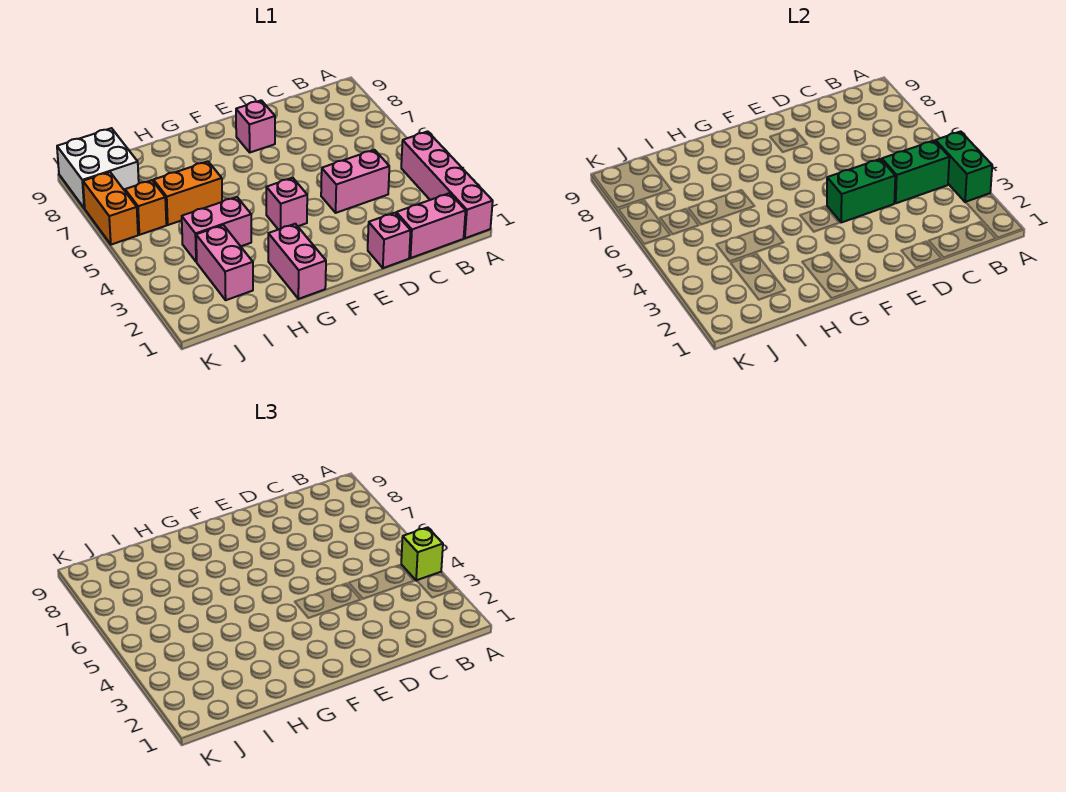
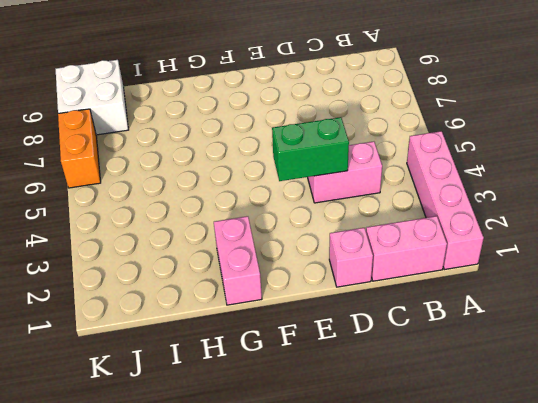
none -> pink 1x1 brick [236,100,275,152]
none -> pink 1x1 brick [266,178,307,230]
none -> pink 1x2 brick [182,197,251,262]

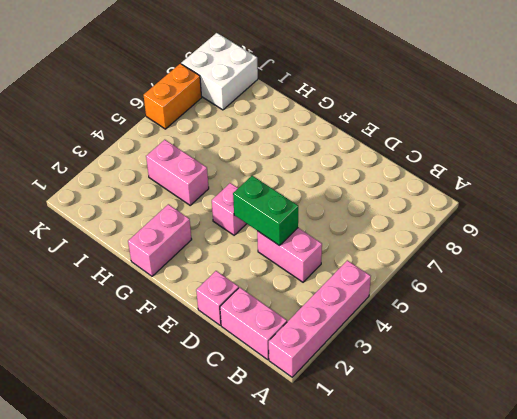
none -> pink 1x1 brick [236,100,275,152]
none -> orange 1x2 brick [153,161,222,225]
none -> pink 1x2 brick [196,225,253,300]

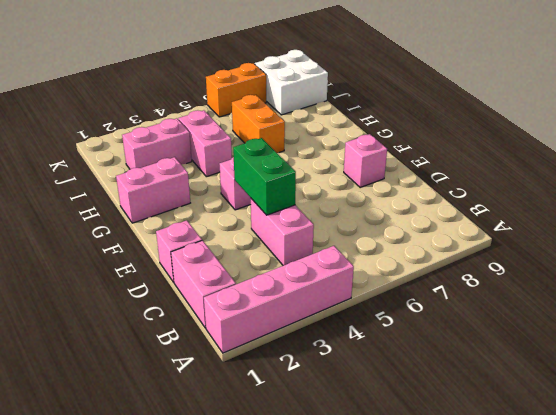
none -> orange 1x1 brick [125,180,166,235]
none -> green 1x2 brick [935,131,992,202]
none -> green 1x2 brick [882,141,949,203]

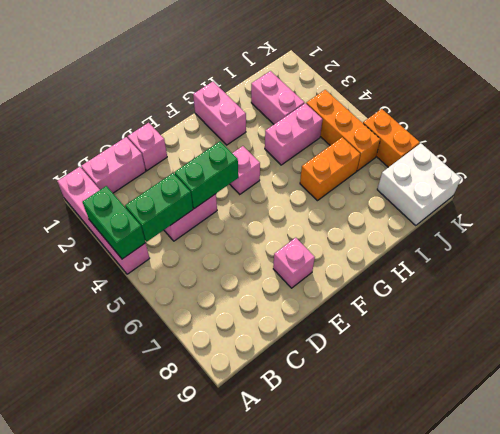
orange 1x3 brick [306,90,380,171] -> orange 1x1 brick [125,180,166,235]
none -> lime 1x1 brick [401,527,443,581]

